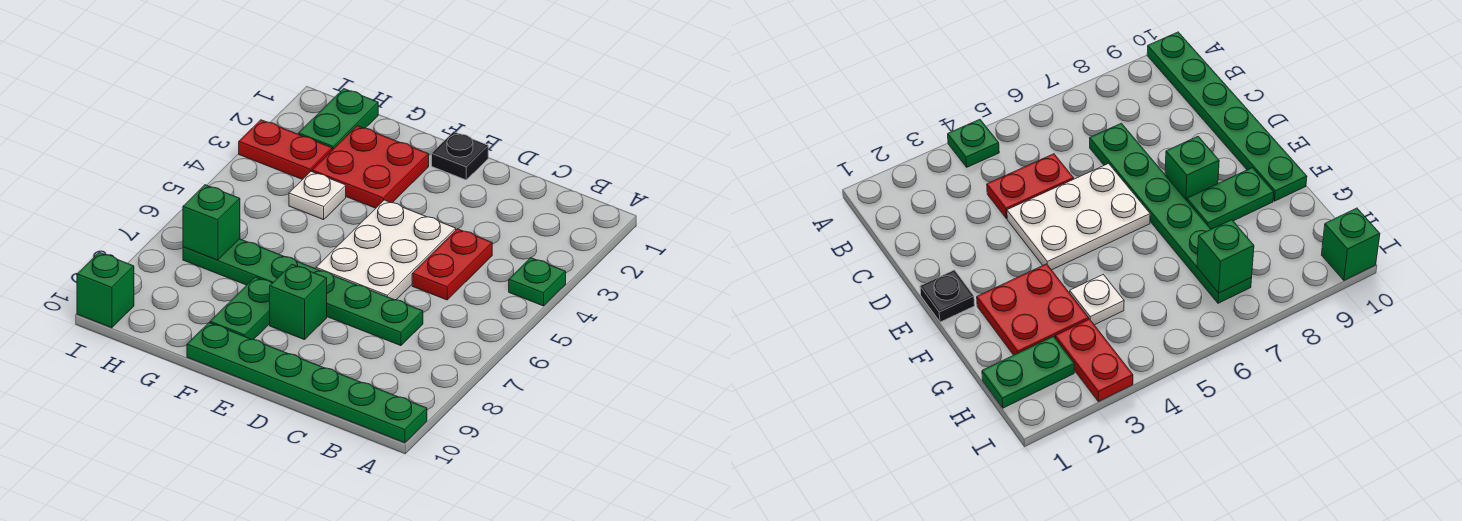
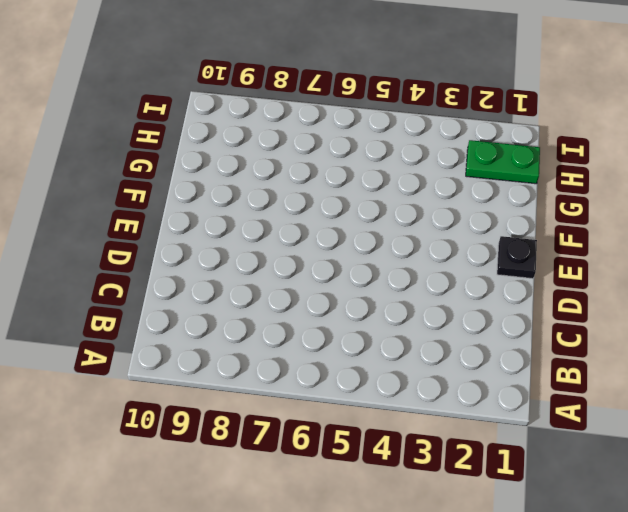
none -> green 1x1 plate [509,258,566,306]
none -> green 1x6 plate [187,323,427,443]
none -> red 1x2 plate [412,229,492,300]

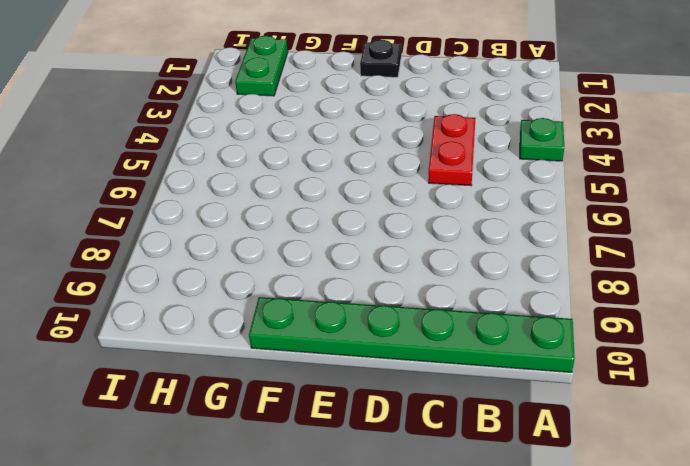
none -> green 1x6 plate [183,239,423,346]
none -> white 2x3 plate [316,200,456,300]
none -> green 1x1 brick [270,264,327,340]

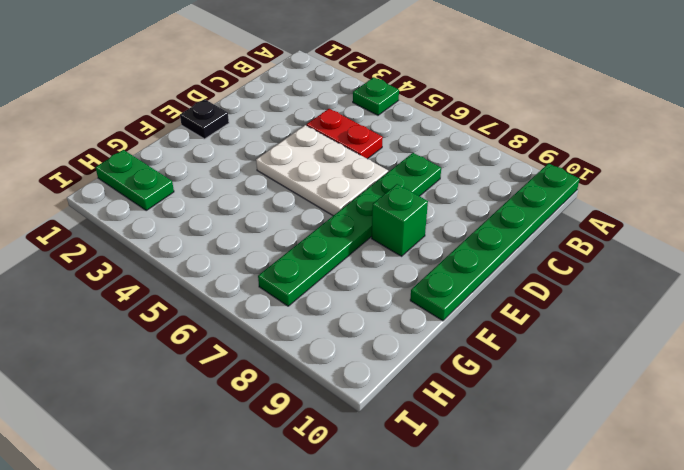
none -> red 2x2 plate [312,126,429,208]
none -> green 1x2 plate [210,277,272,340]
none -> white 1x1 plate [289,171,346,220]

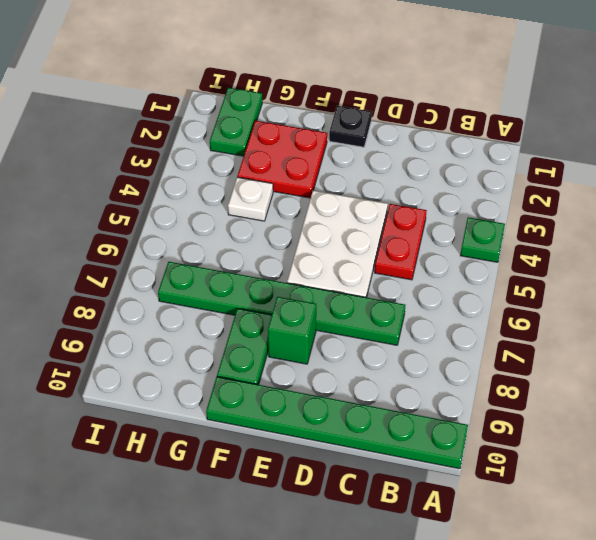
none -> red 1x2 plate [239,120,332,180]
none -> green 1x1 brick [77,252,134,328]
none -> green 1x1 brick [183,185,240,260]

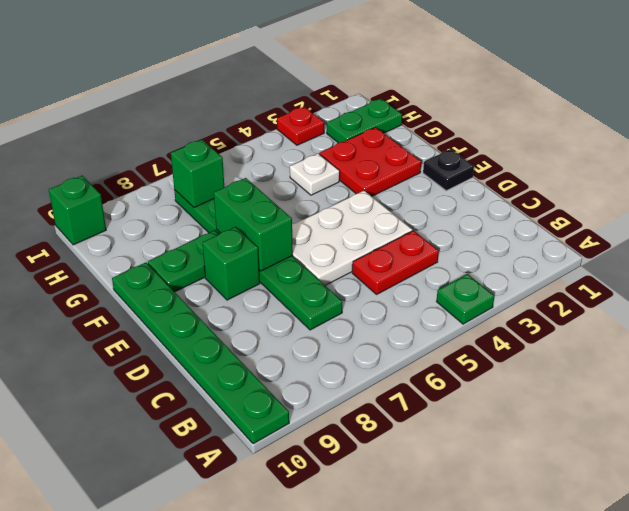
green 1x2 brick [214,178,293,271] -> none
red 1x1 plate [277,107,324,145] -> red 1x2 plate [239,120,332,180]

